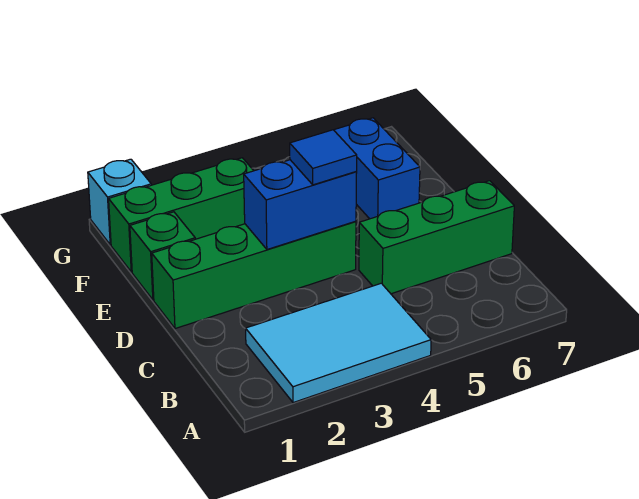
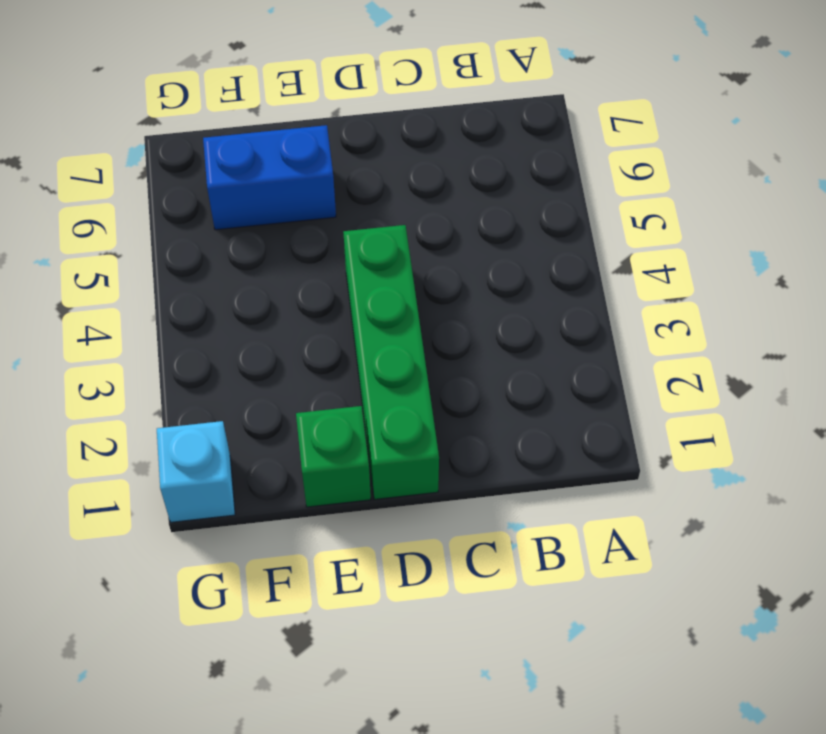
none -> cyan 2x3 tile [246,283,431,403]
none -> green 1x3 brick [359,181,514,294]

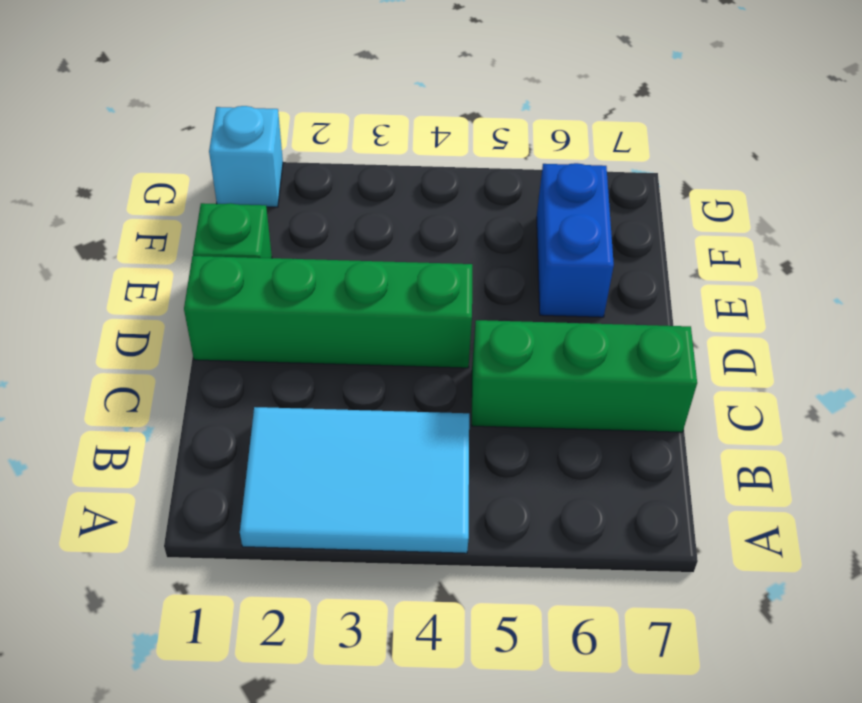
none -> green 1x3 brick [109,158,254,272]
none -> blue 1x2 brick [244,160,357,249]

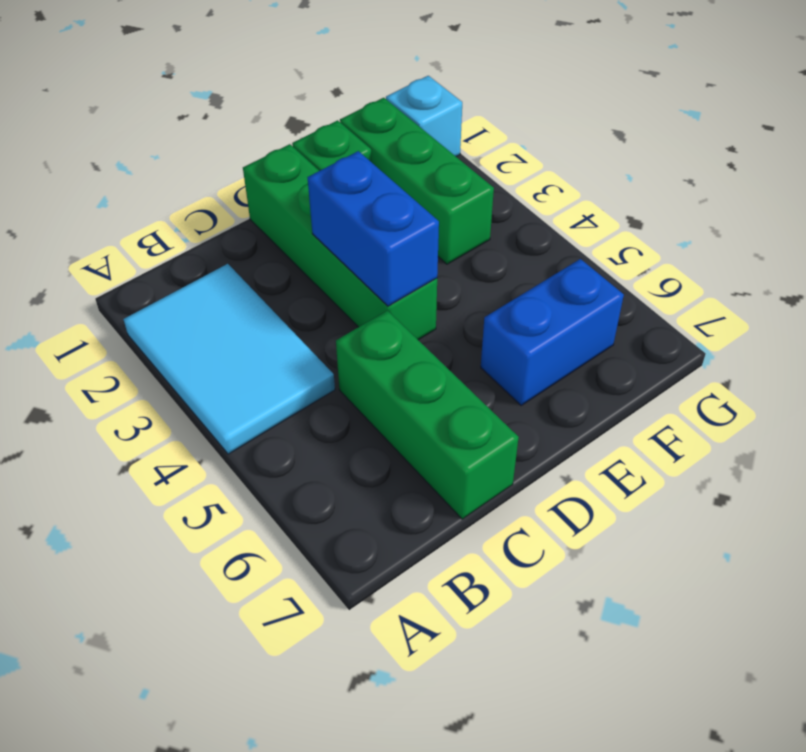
none -> blue 1x1 tile [290,130,357,185]

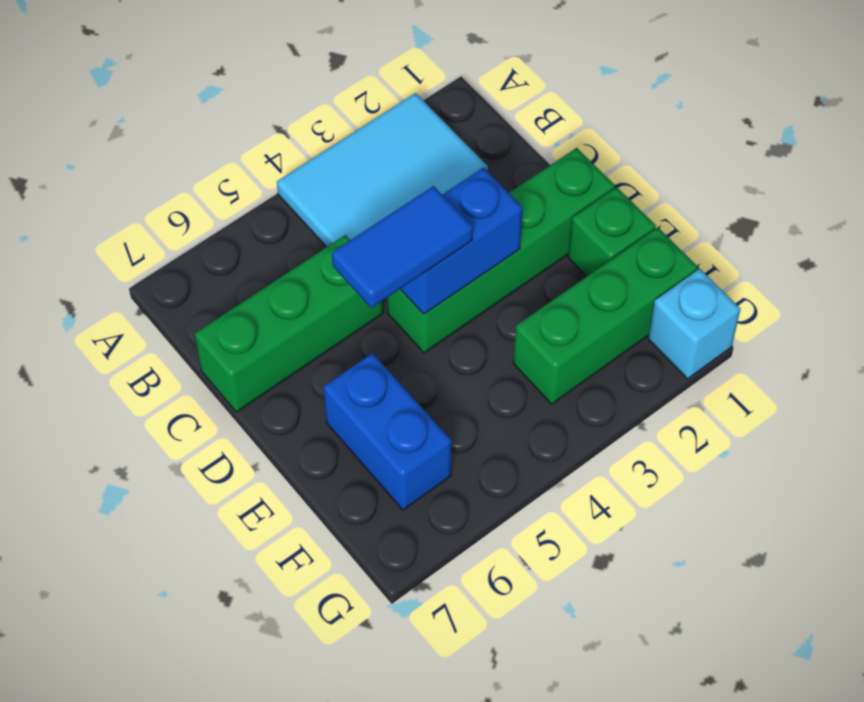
blue 1x2 tile [332,186,473,308] -> blue 1x1 tile [290,130,357,185]

